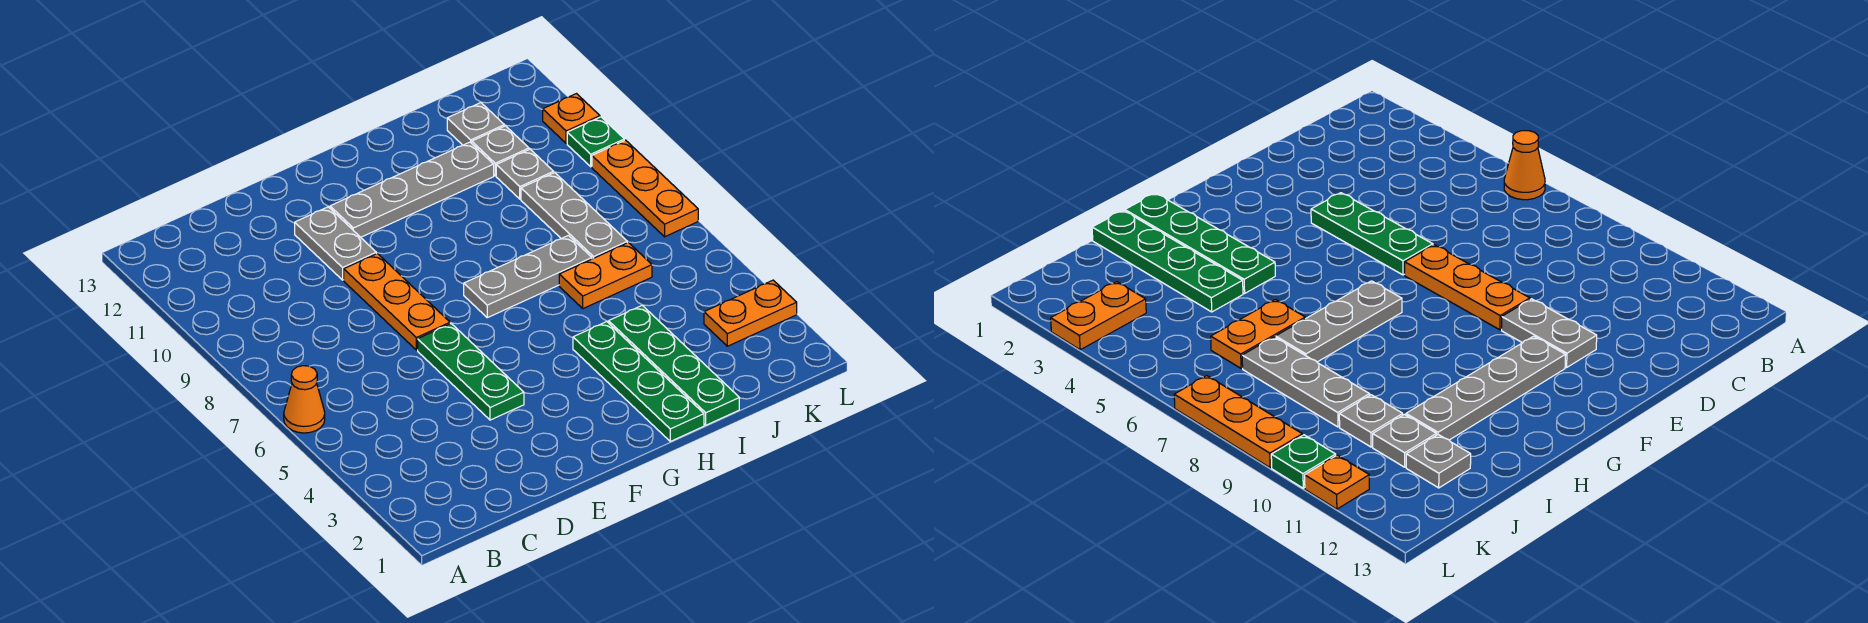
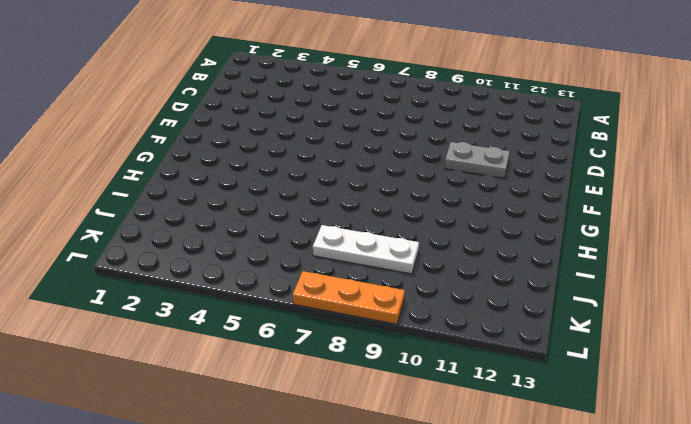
white 1x3 plate [313,225,419,274] -> grey 1x3 plate [521,173,627,259]
none -> orange 1x1 cone [284,366,325,433]
none -> green 1x3 plate [418,324,524,420]
none -> orange 1x3 plate [344,254,450,350]

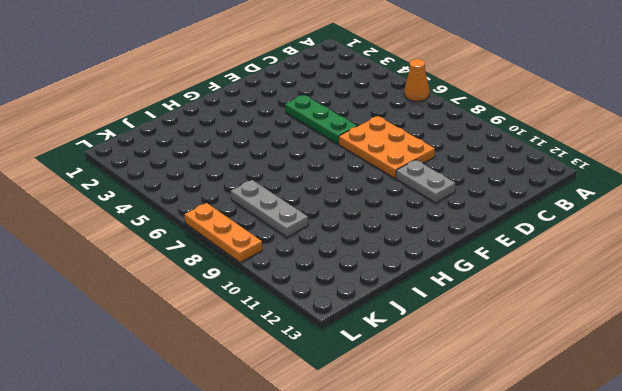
orange 2x3 plate [339,116,435,178] -> orange 1x3 plate [344,254,450,350]
none -> grey 1x4 plate [330,142,494,237]
none -> grey 1x3 plate [464,235,592,318]
none -> green 1x4 plate [573,322,704,441]

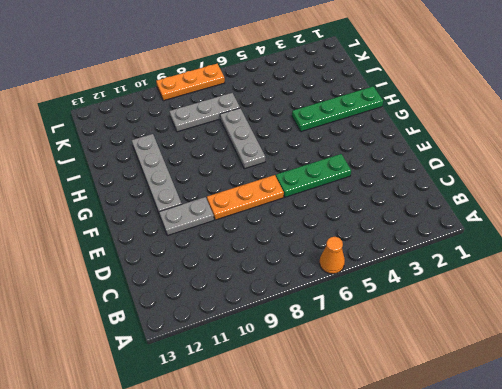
none -> green 1x4 plate [609,306,739,425]
none -> orange 1x2 plate [559,243,652,309]
none -> grey 1x1 plate [496,149,554,199]

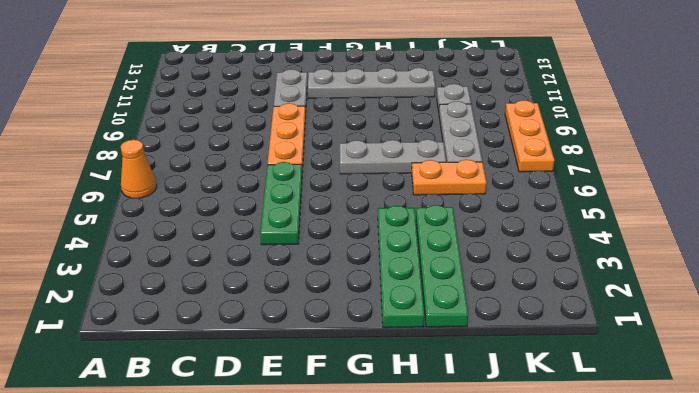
none -> grey 1x1 plate [472,126,529,176]
none -> grey 1x1 plate [447,103,504,145]
none -> orange 1x2 plate [704,280,797,346]

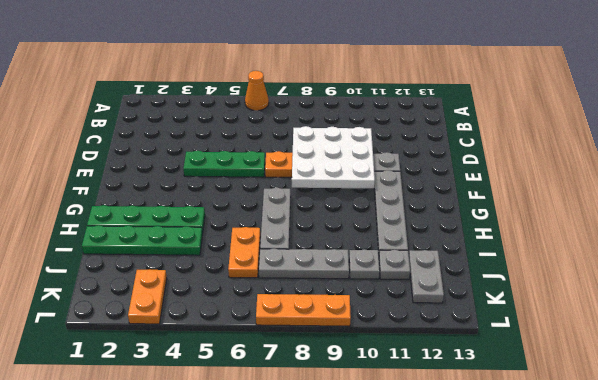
white 3x3 plate [292,126,375,188] -> none
grey 1x2 plate [409,250,444,303] -> grey 1x1 plate [447,103,504,145]
none -> green 1x1 plate [567,117,624,167]
none -> orange 1x1 plate [543,94,600,143]

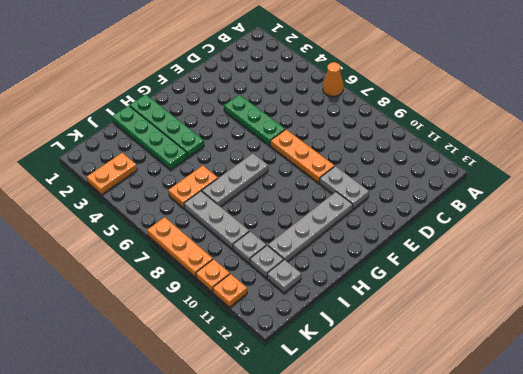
orange 1x1 plate [196,259,230,292] -> green 1x1 plate [567,117,624,167]

